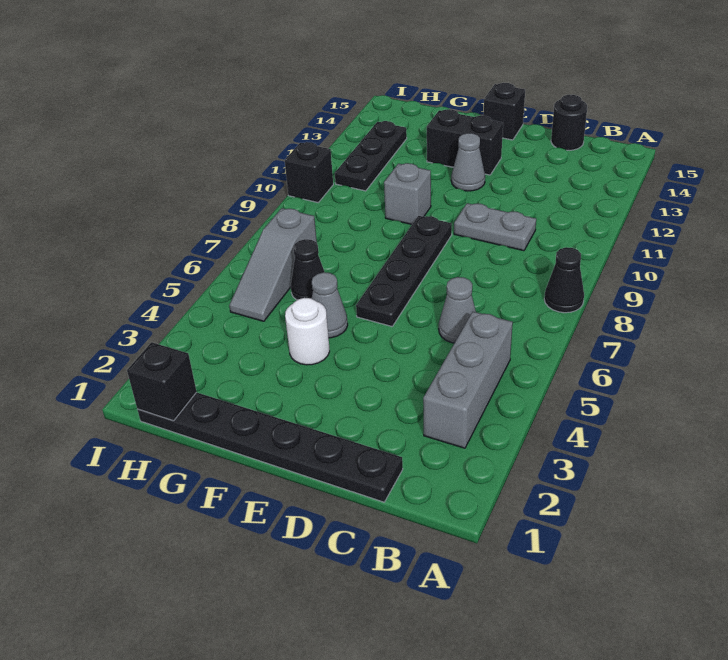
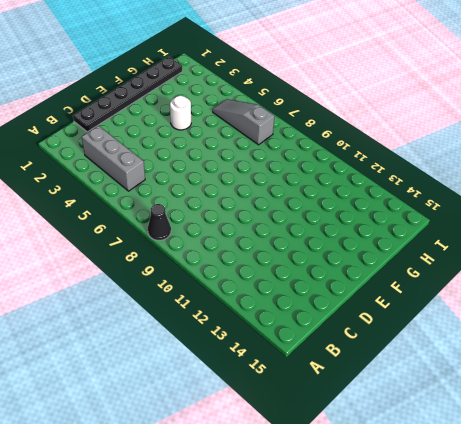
none -> grey 1x1 cone [439,277,476,343]
none -> grey 1x2 plate [454,203,536,251]
none -> black 1x1 round brick [551,95,587,150]

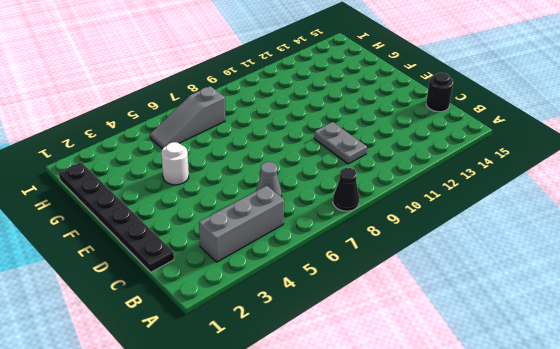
none -> black 1x4 plate [356,216,452,326]
none -> grey 1x1 cone [451,133,485,191]
none -> black 1x2 brick [427,109,503,175]

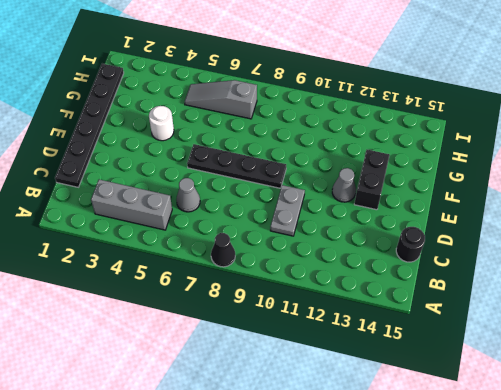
none -> black 1x1 brick [483,83,525,140]
none -> grey 1x1 cone [312,272,348,338]
none -> grey 1x1 brick [384,163,431,224]

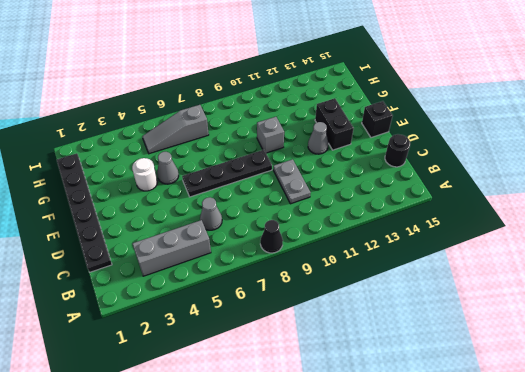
none -> black 1x1 cone [291,239,324,300]
none -> black 1x3 plate [335,121,407,191]
none -> black 1x1 brick [285,142,333,202]

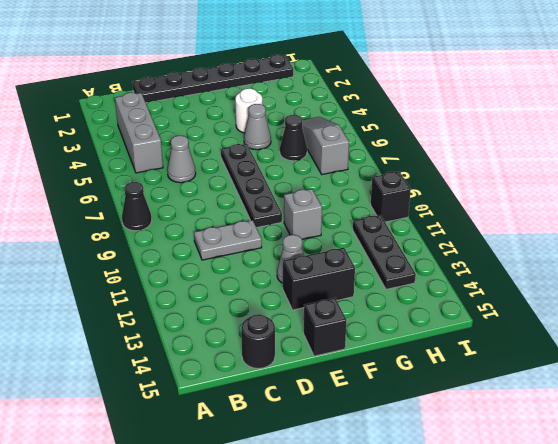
none -> black 1x1 brick [127,342,197,421]

